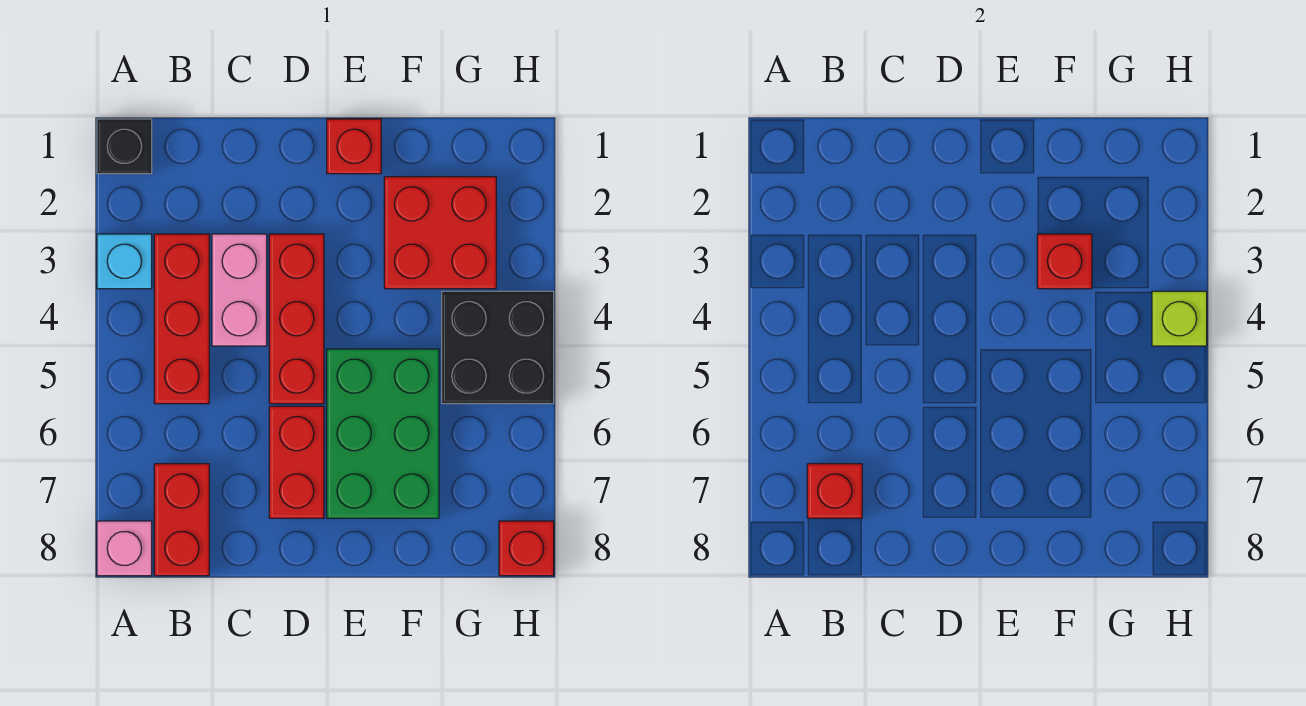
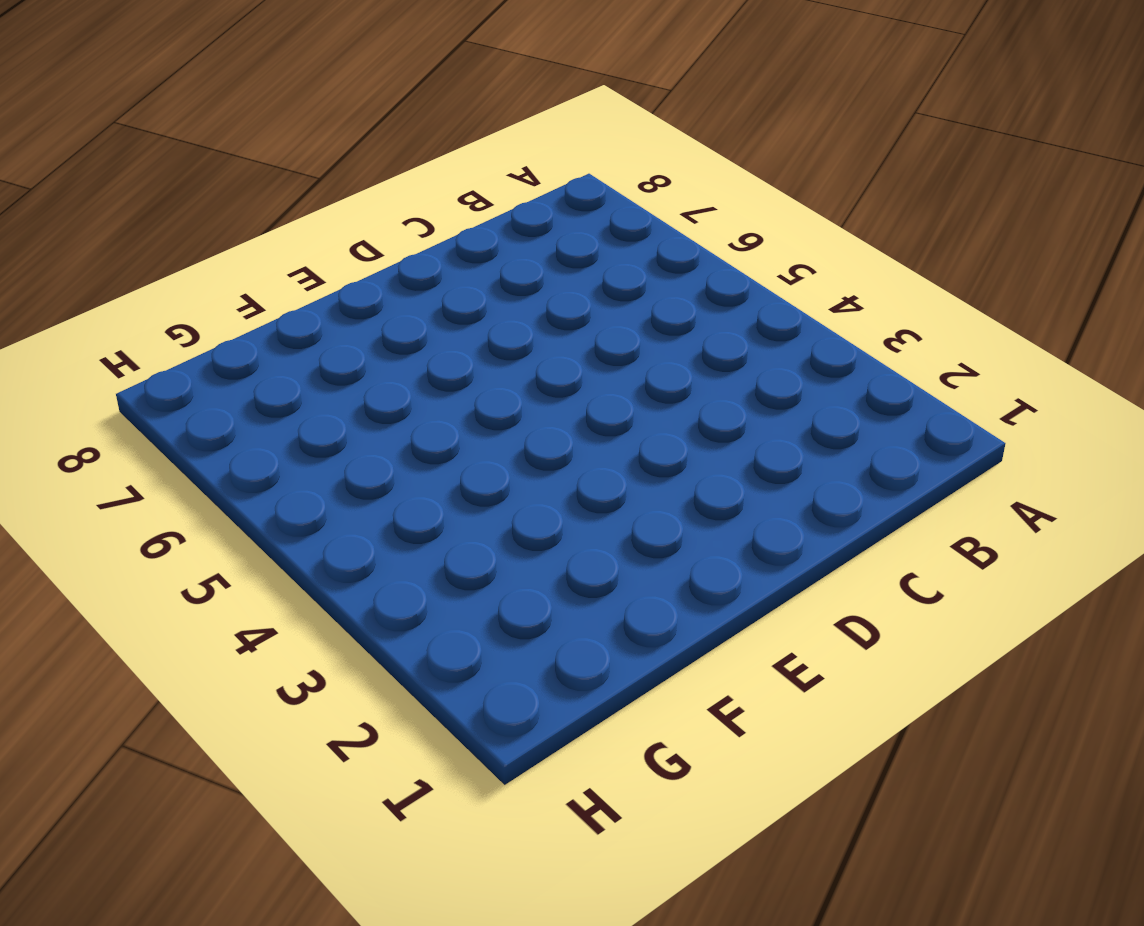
none -> black 1x1 brick [97,119,152,174]
none -> cyan 1x1 brick [97,234,152,289]
none -> pink 1x1 brick [97,521,152,576]

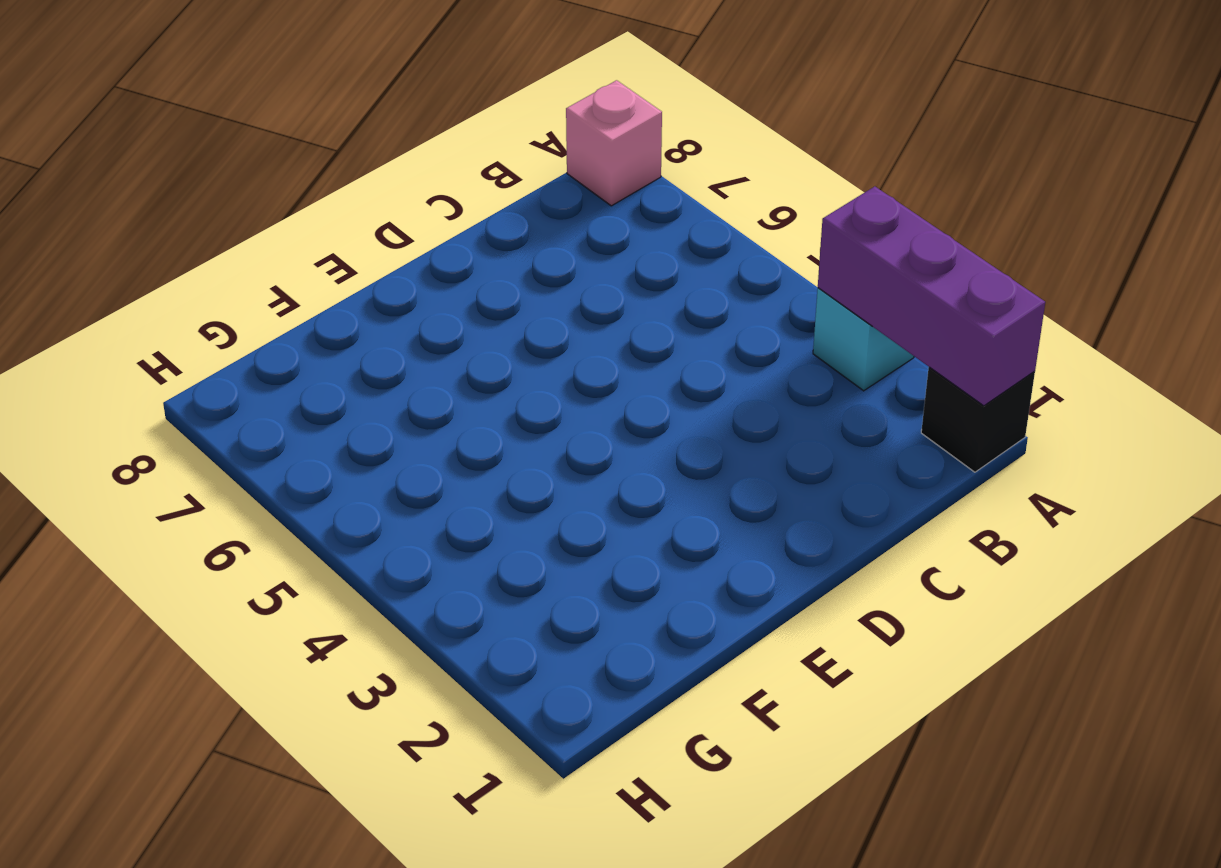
purple 1x3 brick [818,186,1045,406] -> none
none -> red 1x3 brick [154,234,209,404]
none -> red 1x2 brick [154,464,209,576]
none -> pink 1x2 brick [212,234,267,346]

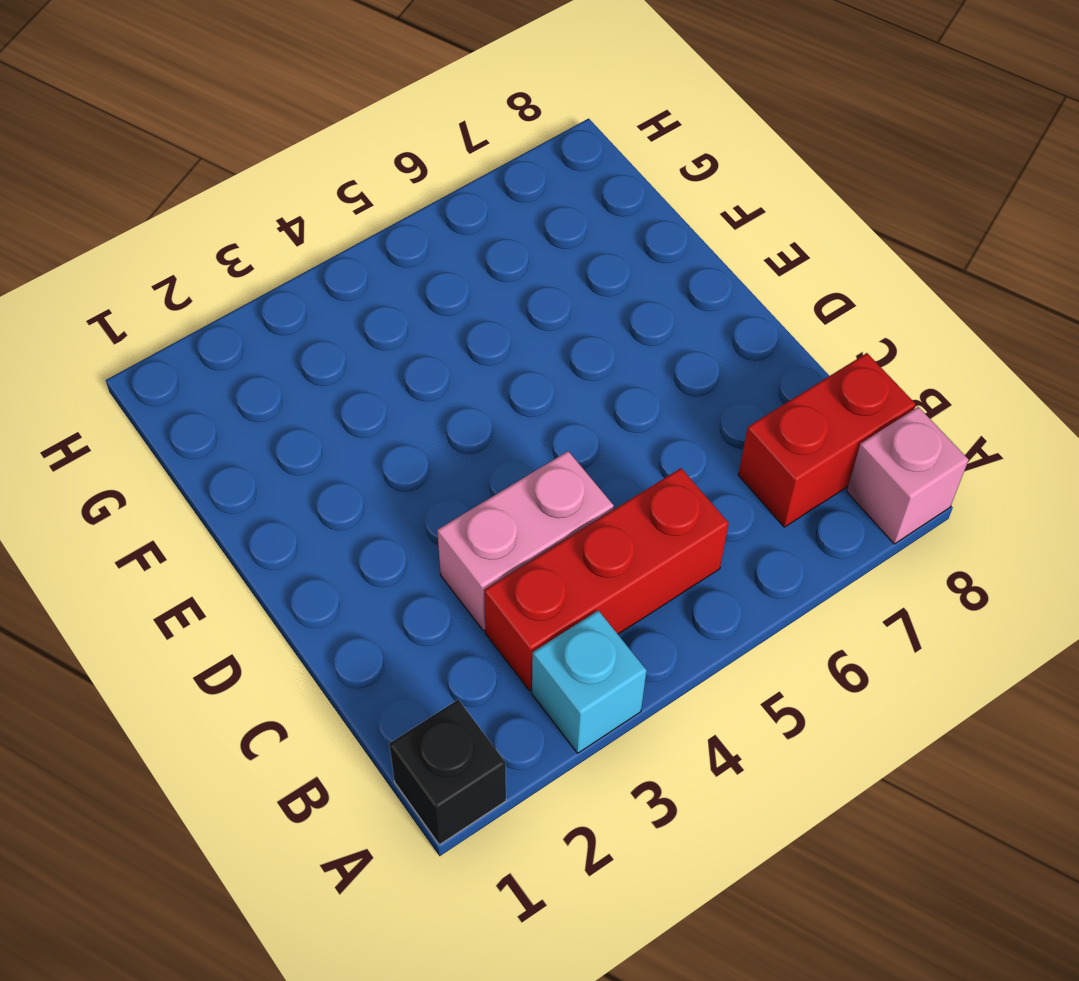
none -> red 1x3 brick [269,234,324,404]
none -> red 1x2 brick [269,406,324,518]
none -> red 1x1 brick [327,119,381,174]

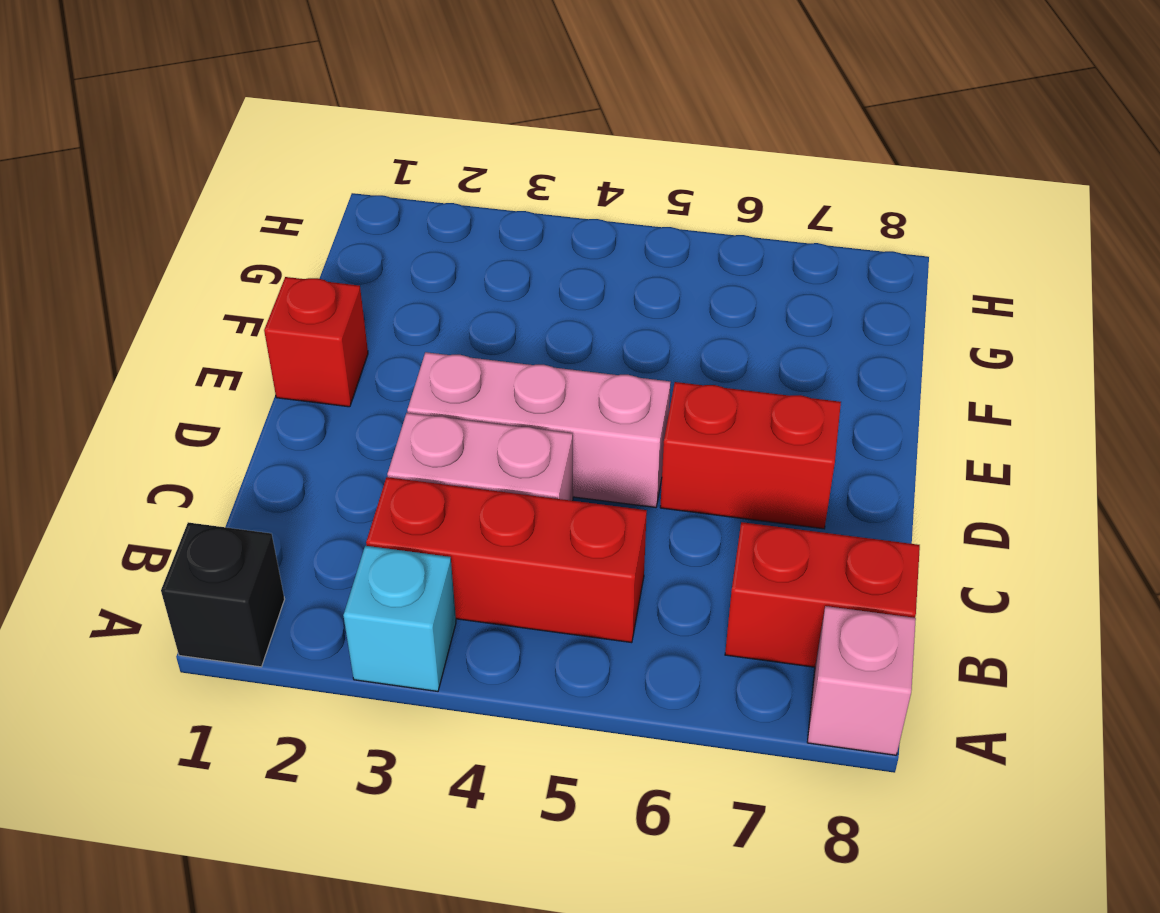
pink 1x3 brick [407,352,671,507] -> red 1x3 brick [269,234,324,404]
none -> green 2x3 brick [327,349,439,518]
none -> red 2x2 brick [384,177,496,289]
none -> black 2x2 brick [442,291,554,404]

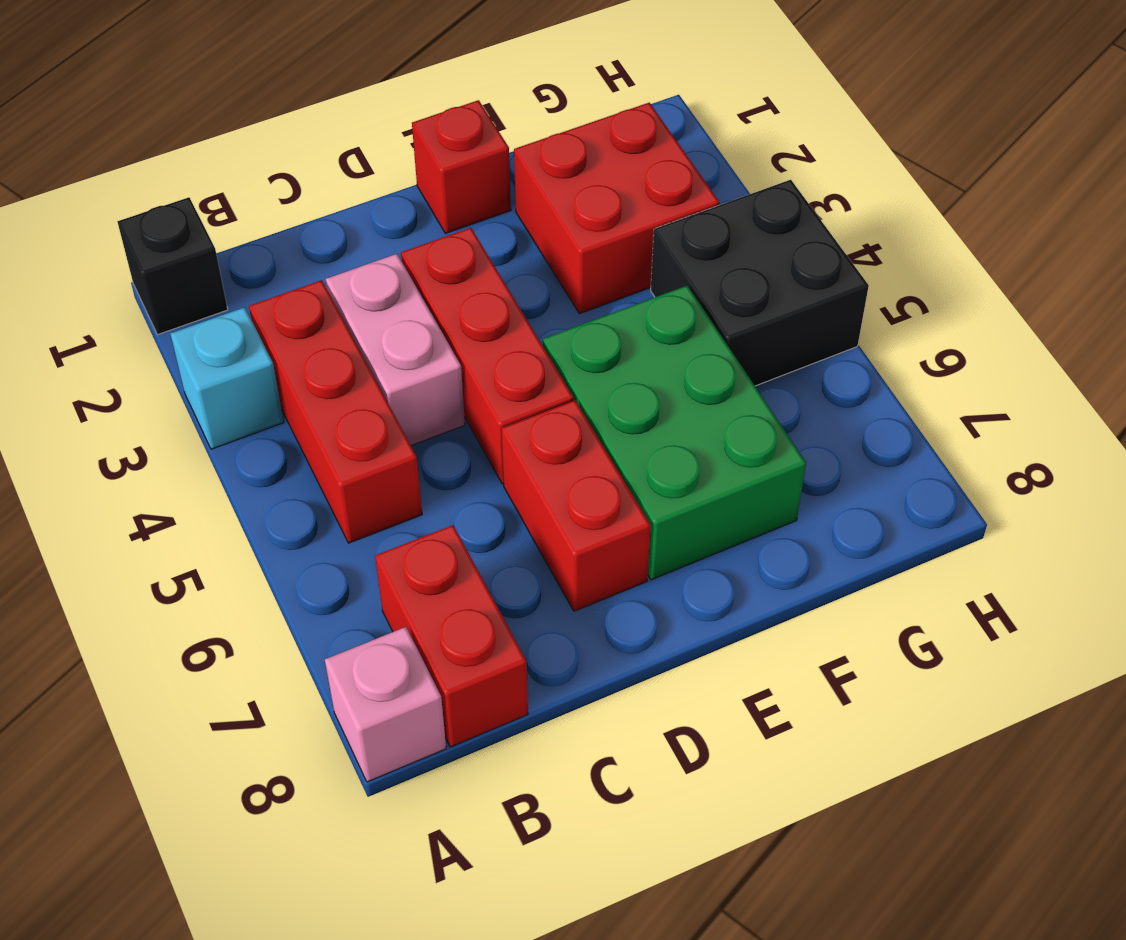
none -> red 1x1 brick [499,521,554,576]
none -> red 1x1 brick [807,464,862,518]
none -> red 1x1 brick [1037,234,1092,289]

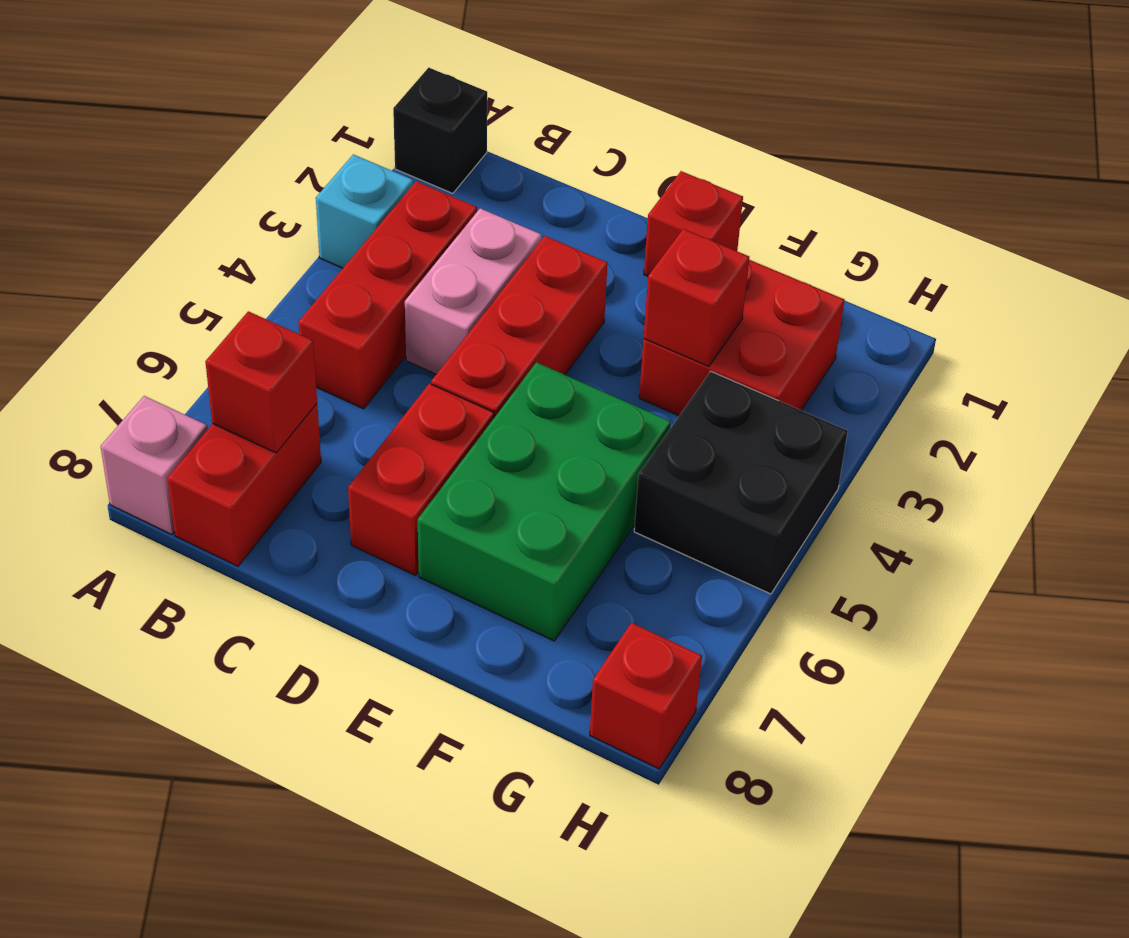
none -> lime 1x1 brick [1152,291,1207,346]

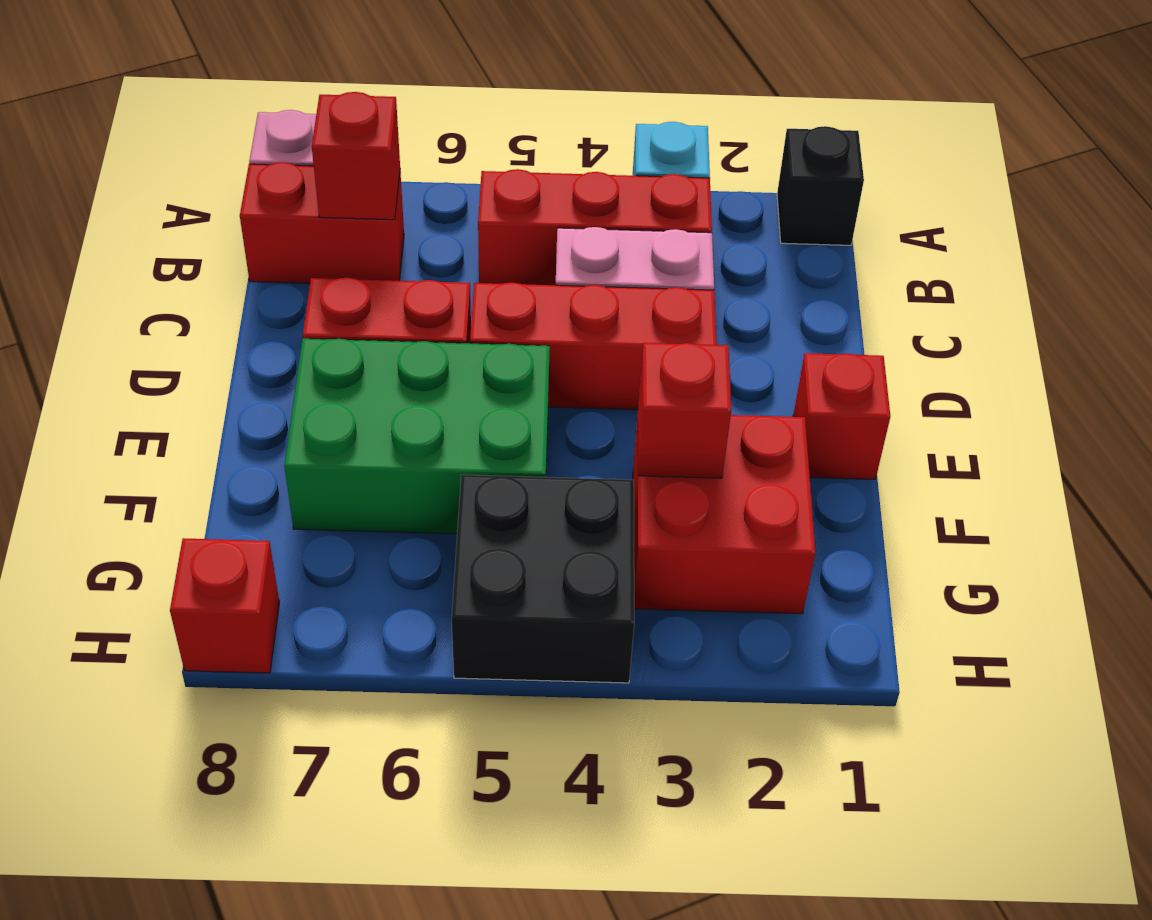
none -> lime 1x1 brick [1152,291,1207,346]

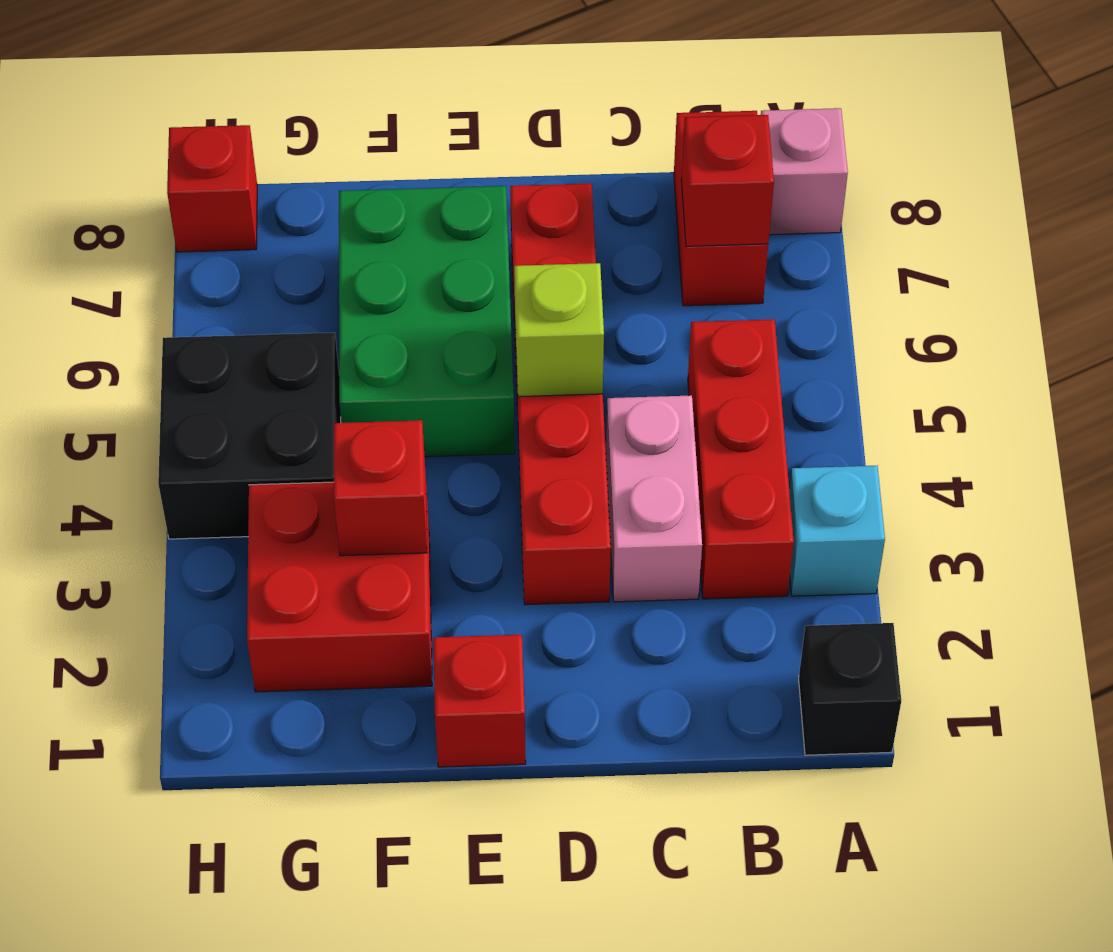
lime 1x1 brick [514,263,604,397] -> lime 1x1 brick moved to [1152,291,1207,346]

